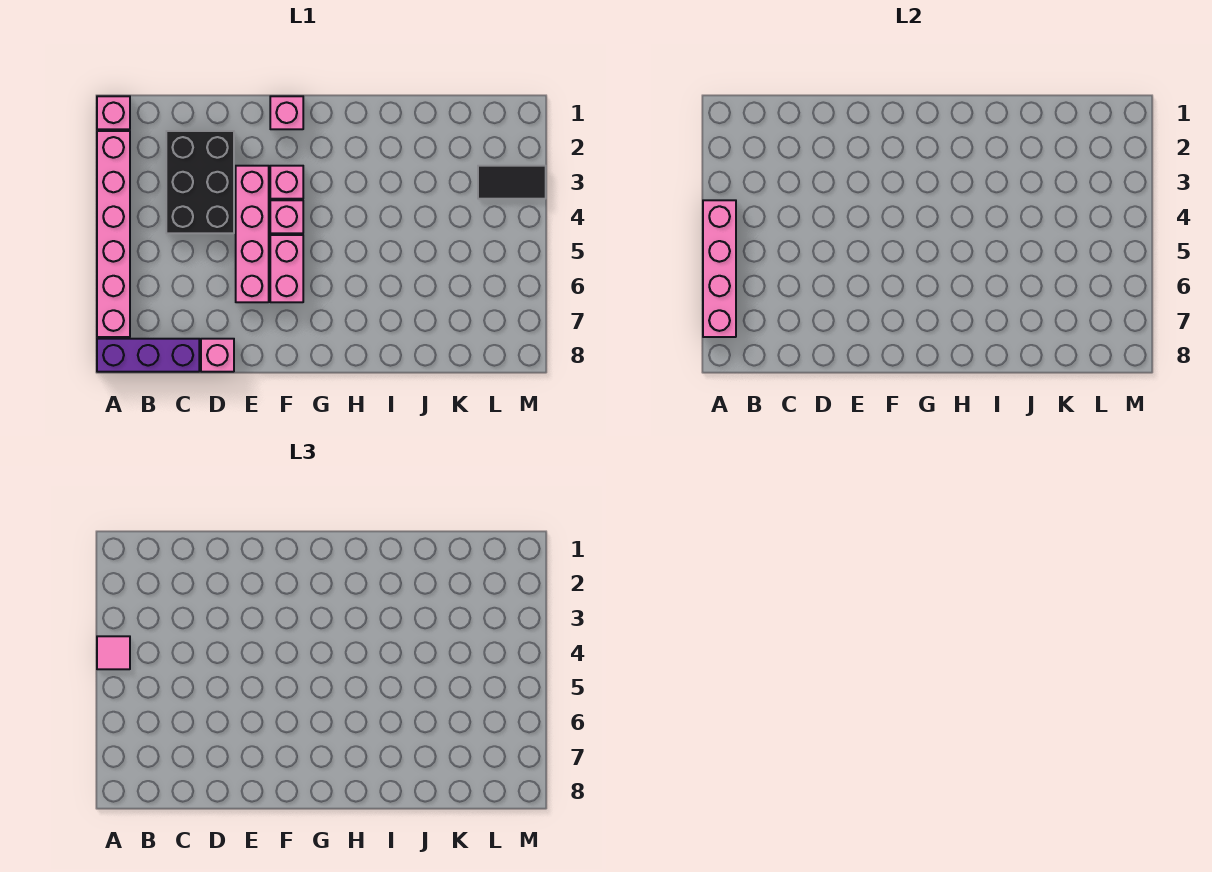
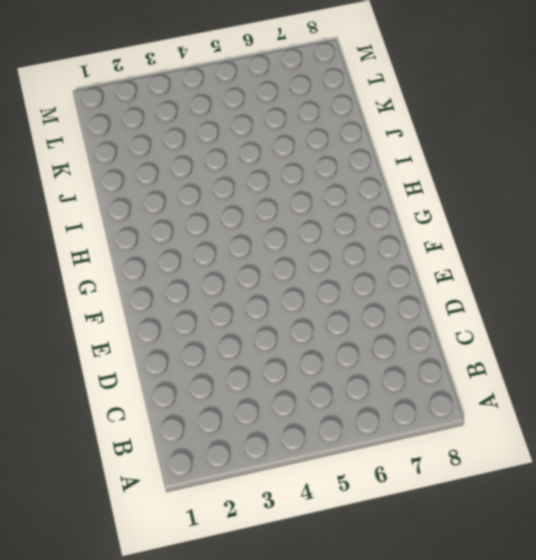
none -> pink 1x1 brick [97,96,130,129]
none -> pink 1x6 brick [97,131,130,337]
none -> purple 1x3 brick [97,339,199,372]

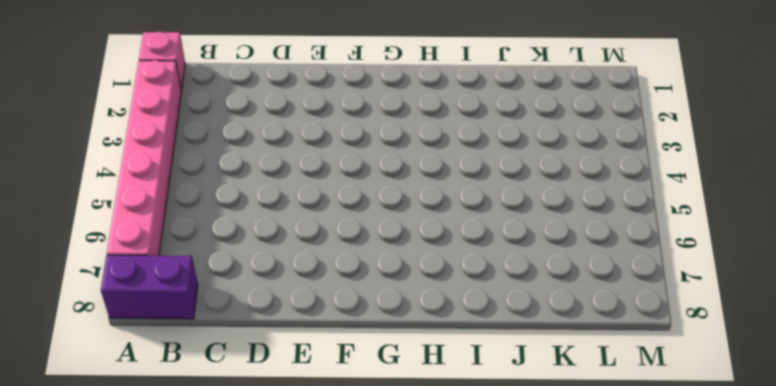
purple 1x2 brick [101,255,198,319] -> purple 1x3 brick [97,339,199,372]
none -> black 2x3 brick [166,131,234,233]
none -> pink 1x1 brick [201,339,234,372]
none -> pink 1x4 brick [236,166,269,302]

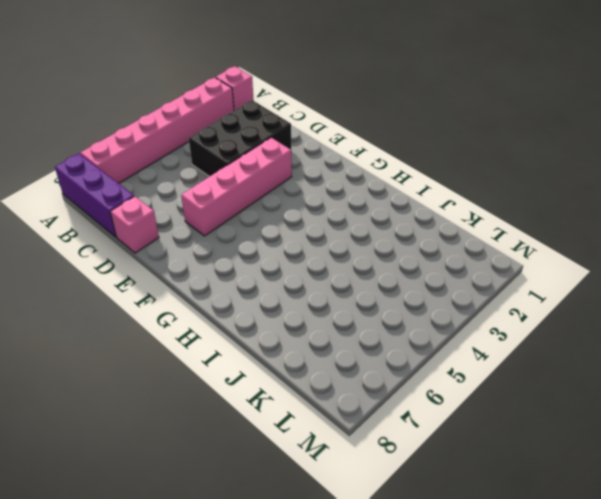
none -> pink 1x1 brick [270,96,303,129]
none -> pink 1x1 brick [270,166,303,199]
none -> pink 1x1 brick [270,200,303,233]

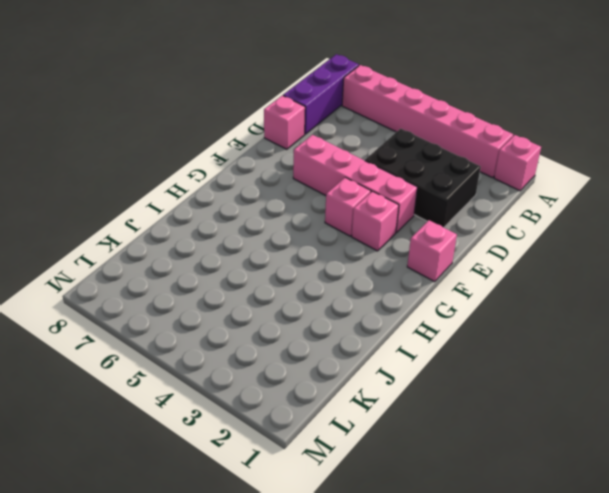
none -> pink 1x2 brick [270,235,303,302]
none -> black 1x2 tile [478,166,546,199]
none -> pink 1x4 brick [703,200,736,337]

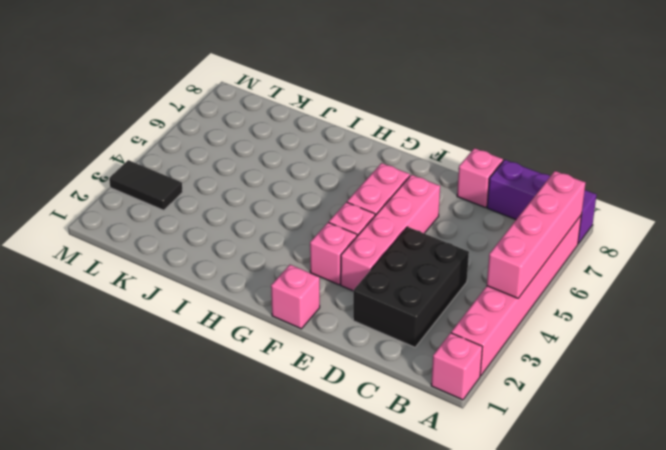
none -> pink 1x1 tile [97,636,130,669]

